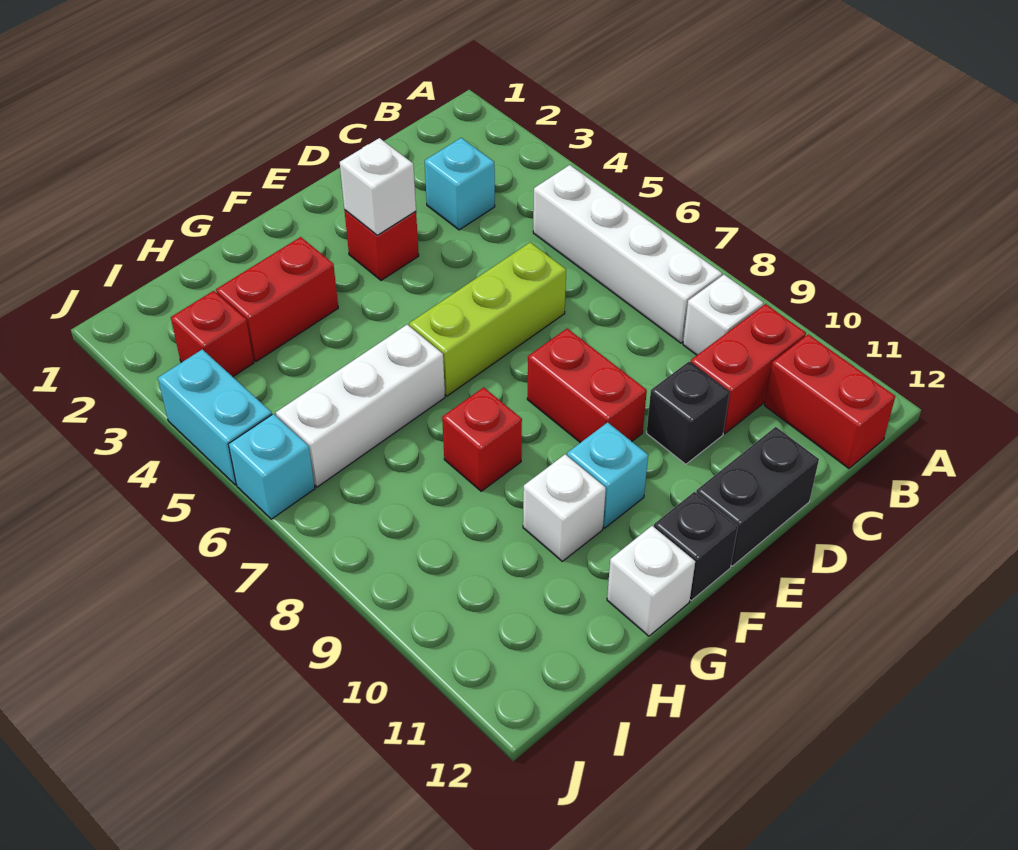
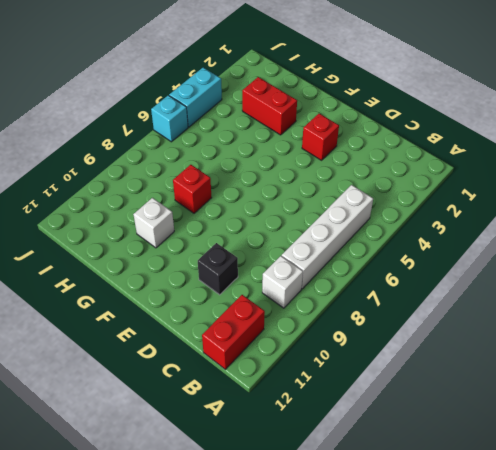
none -> red 1x2 brick [690,304,806,434]
none -> cyan 1x1 brick [425,138,495,230]
none -> lime 1x3 brick [409,242,566,396]

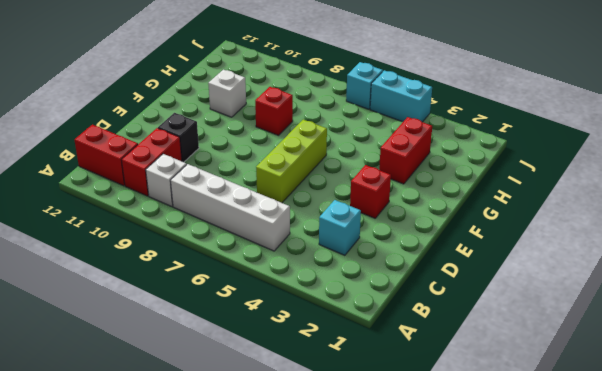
none -> black 1x2 brick [696,427,819,566]
none -> red 1x2 brick [527,329,647,443]
none -> cyan 1x1 brick [567,422,648,528]

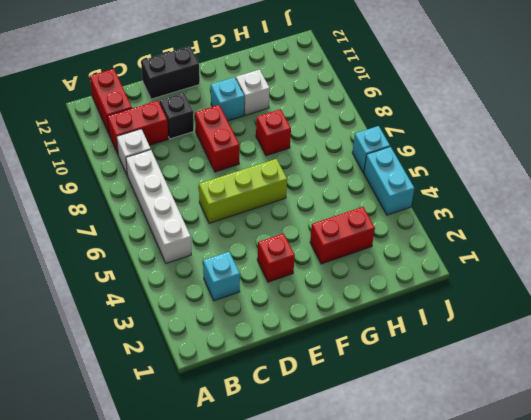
none -> black 1x1 brick [654,492,738,601]
none -> white 1x3 brick [276,325,445,487]
none -> white 1x1 brick [607,526,695,636]

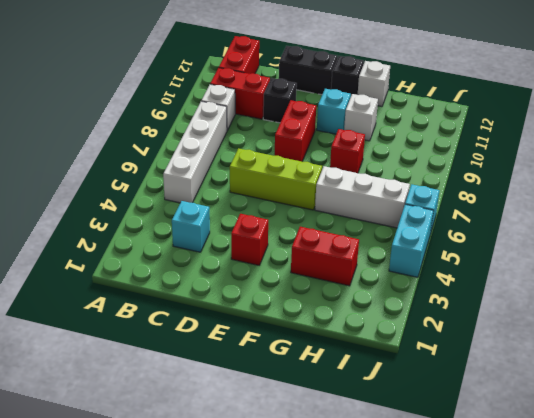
none -> red 1x1 brick [171,291,254,377]
none -> white 1x1 brick [340,138,416,235]

